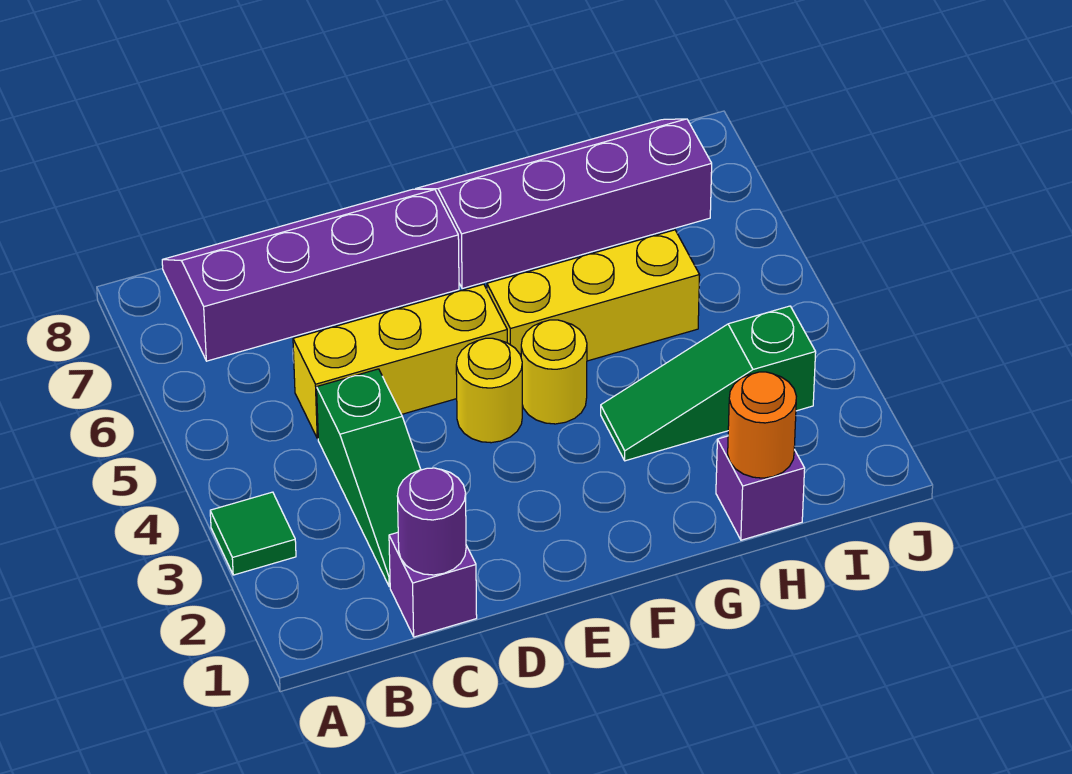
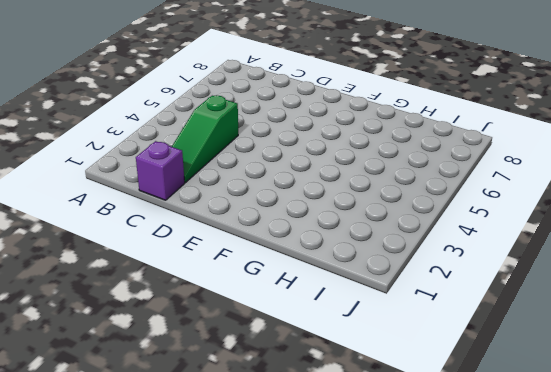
none -> green 1x1 tile [210,492,296,575]
none -> purple 2x4 slope [162,189,459,361]
none -> yellow 1x3 brick [293,284,507,439]

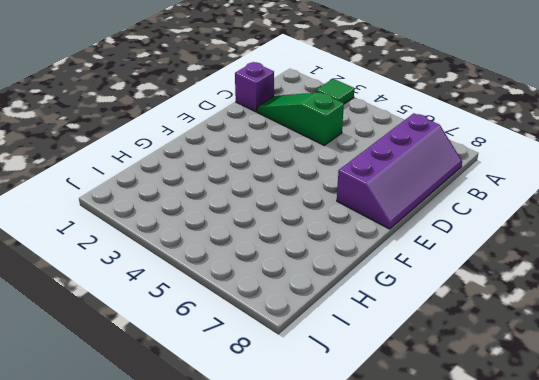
none -> yellow 1x3 brick [293,284,507,439]
none -> yellow 1x1 round brick [456,338,522,443]
none -> yellow 1x1 round brick [521,320,587,424]

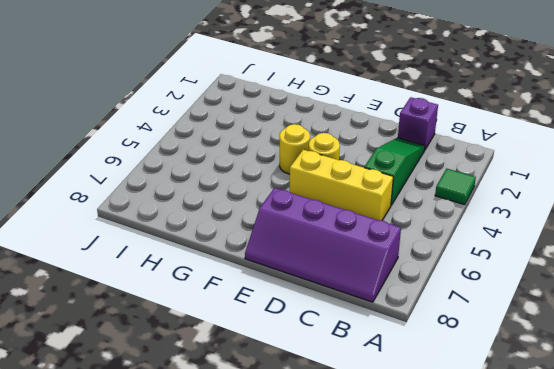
none -> yellow 1x3 brick [487,230,700,361]
none -> purple 2x4 slope [416,119,712,289]
none -> green 1x3 slope [601,306,816,461]

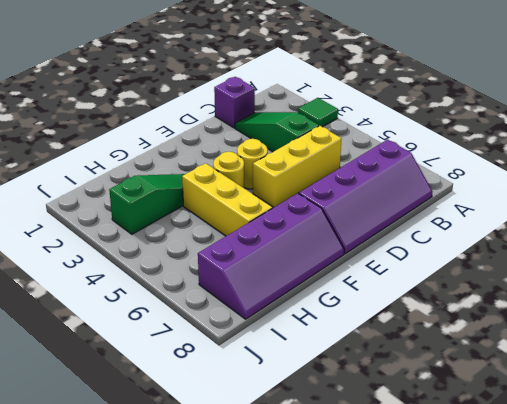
yellow 1x3 brick [182,163,273,236] -> yellow 1x3 brick turned to [487,230,700,361]
none -> purple 1x1 brick [716,436,805,540]
none -> purple 1x1 round brick [397,468,466,575]
none -> orange 1x1 round brick [728,372,796,478]

